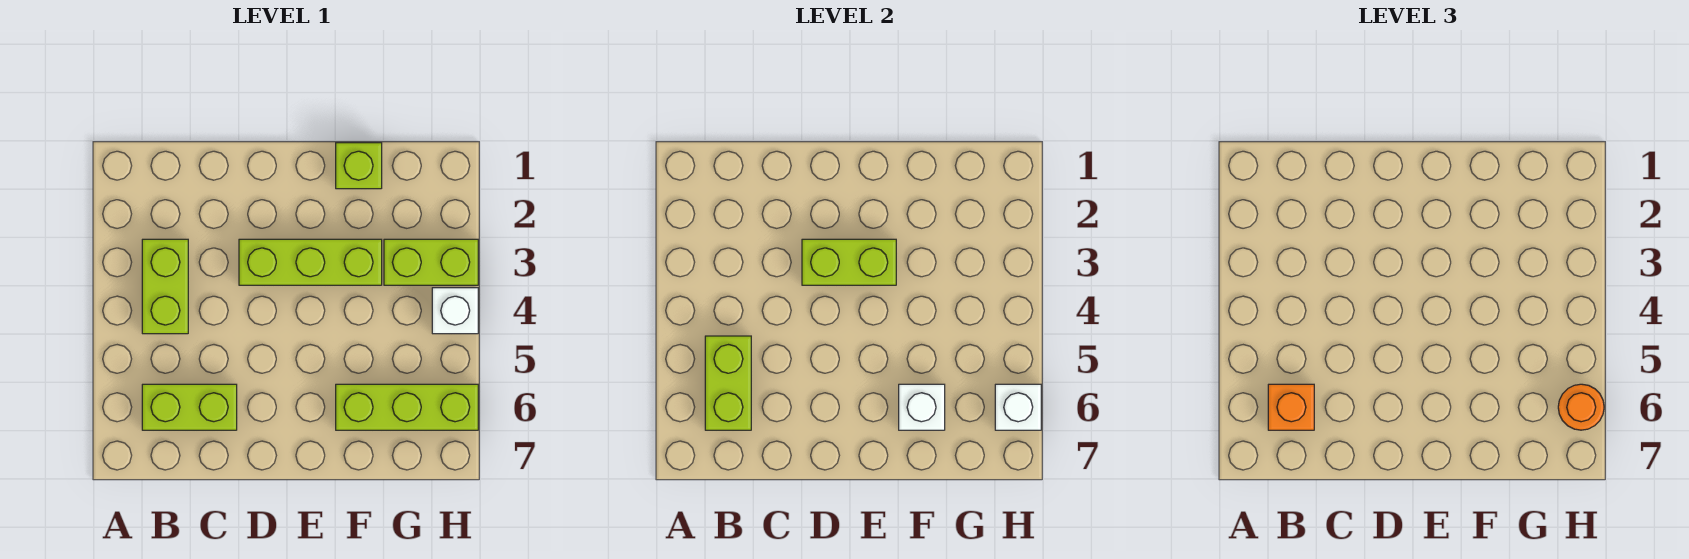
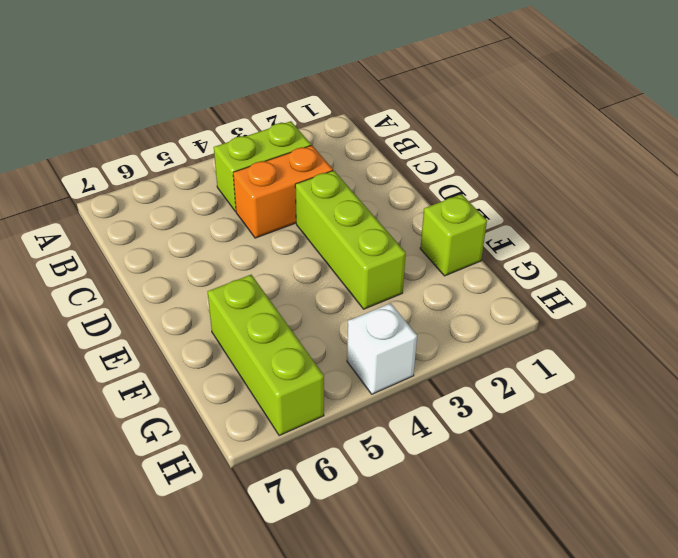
orange 1x2 brick [233,145,333,238] -> none
none -> lime 1x2 brick [142,384,237,430]
none -> lime 1x2 brick [384,239,478,285]
none -> lime 1x2 brick [705,336,751,430]

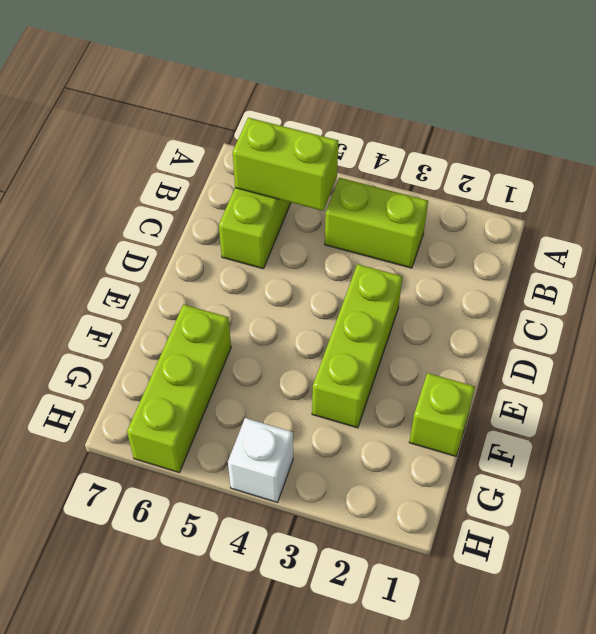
none -> lime 1x2 brick [384,239,478,285]
none -> lime 1x2 brick [802,239,896,285]
none -> white 1x1 brick [899,384,945,430]

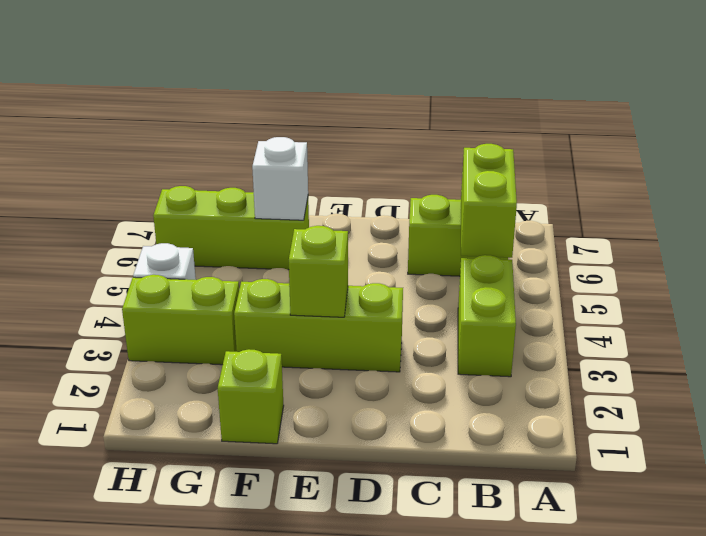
lime 1x1 brick [289,226,348,317] -> lime 1x2 brick [802,239,896,285]
none -> white 1x1 brick [995,384,1041,430]
none -> orange 1x1 brick [1268,384,1314,430]
none -> orange 1x1 round brick [1558,384,1604,430]

